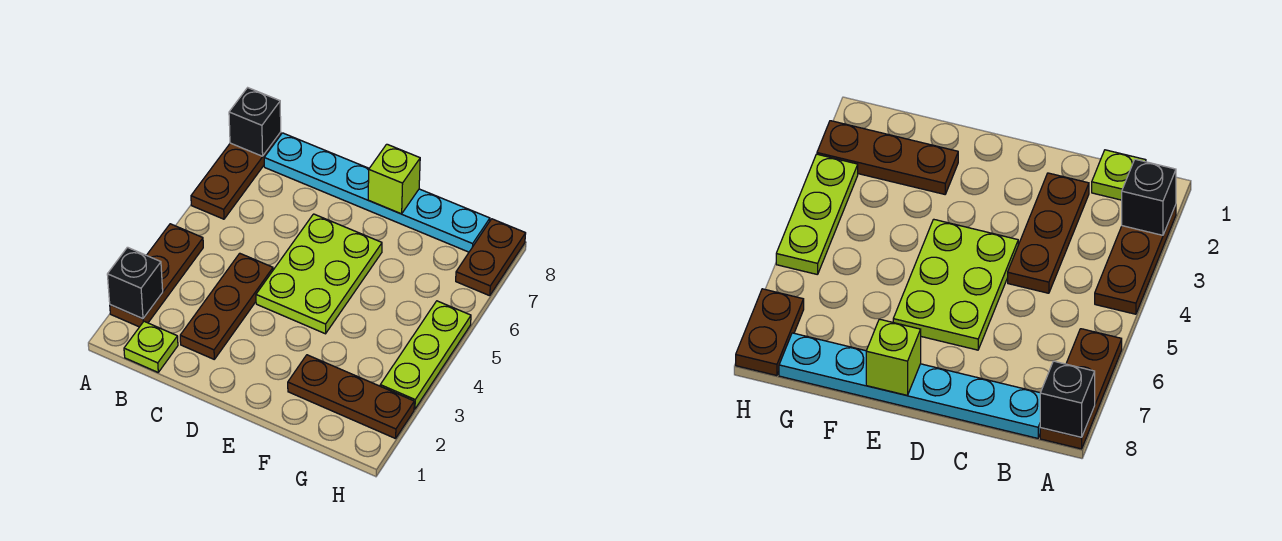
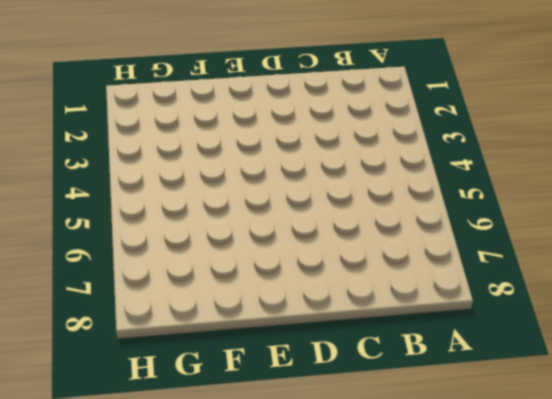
none -> brown 1x3 plate [110,224,203,327]
none -> brown 1x3 plate [191,133,281,219]
none -> lime 1x1 plate [124,321,178,372]

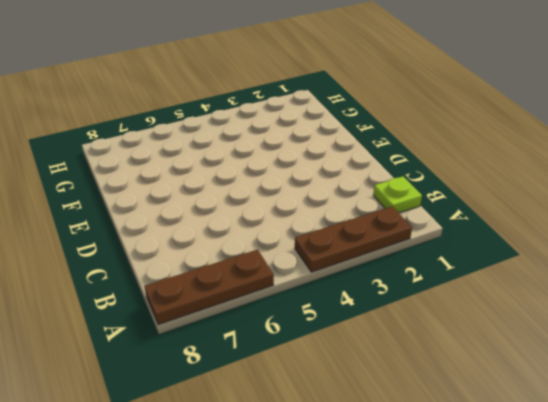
none -> cyan 1x6 plate [264,133,490,252]
none -> brown 1x3 plate [180,253,273,359]
none -> lime 2x3 plate [256,214,382,334]

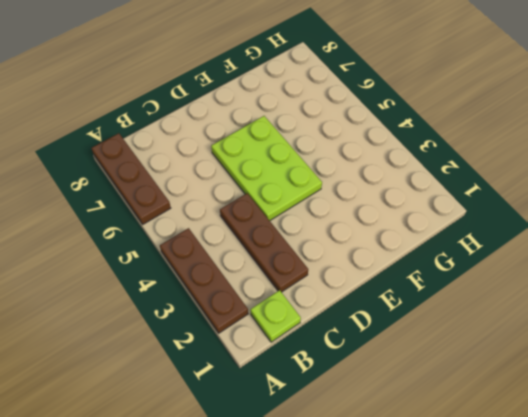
none -> cyan 1x6 plate [264,133,490,252]
none -> brown 1x3 plate [288,355,414,439]
none -> lime 1x3 plate [380,301,471,409]

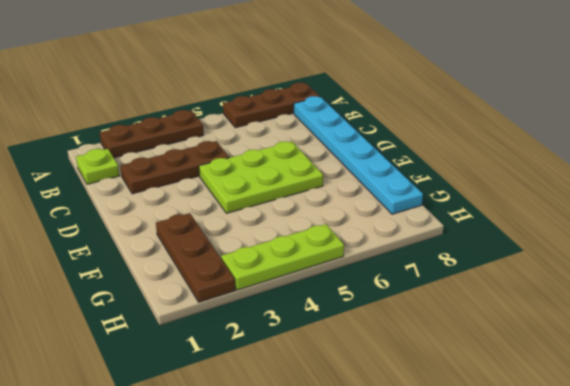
none -> brown 1x2 plate [456,219,526,296]
none -> black 1x1 brick [107,247,163,319]
none -> black 1x1 brick [229,88,281,156]

